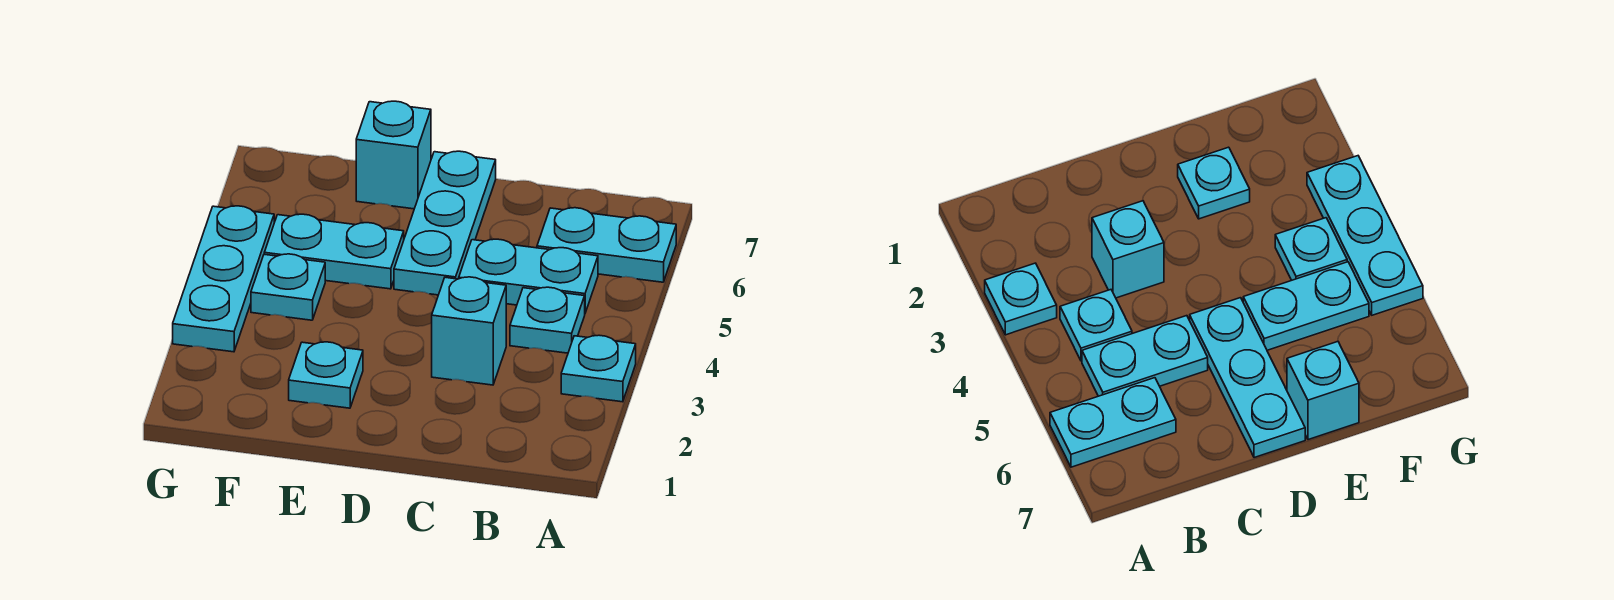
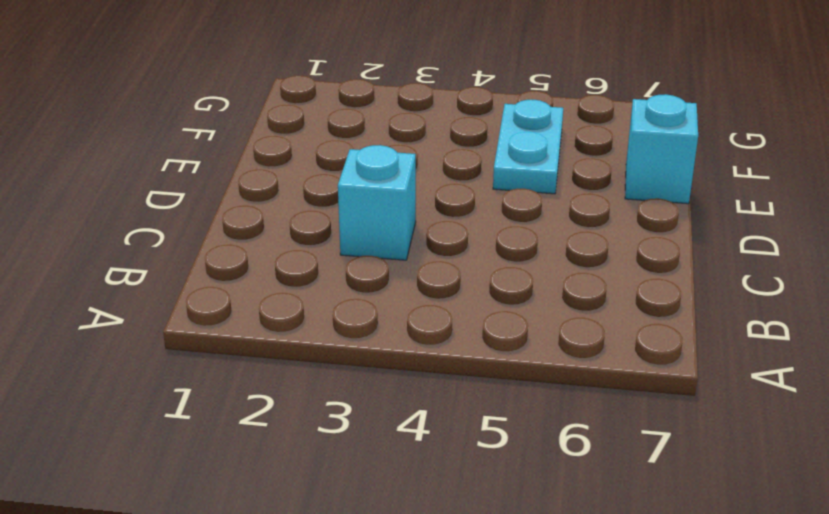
none -> cyan 1x1 plate [561,335,636,402]
none -> cyan 1x2 plate [537,208,676,282]

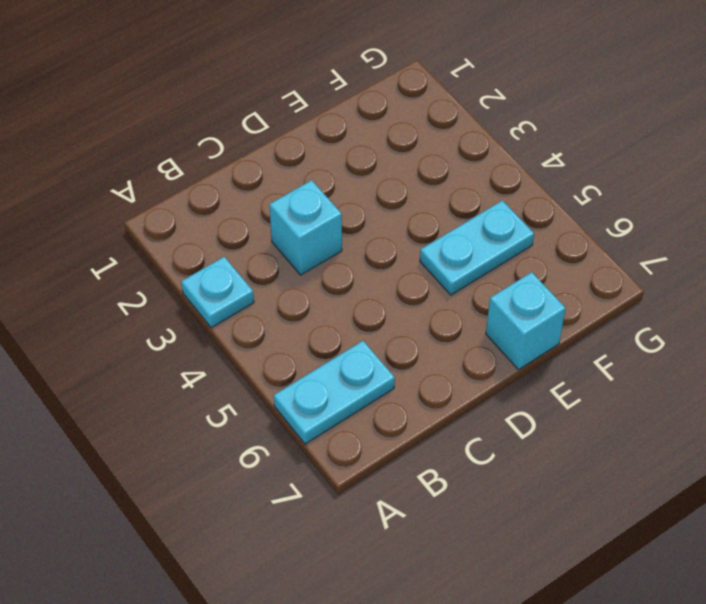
none -> cyan 1x1 plate [510,287,585,353]
none -> cyan 1x2 plate [459,239,598,313]

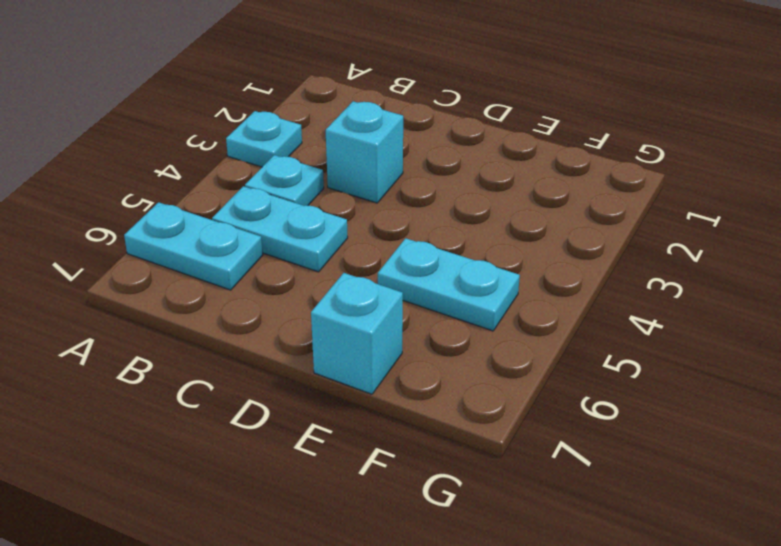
none -> cyan 1x3 plate [394,151,496,295]
none -> cyan 1x1 plate [289,342,363,408]

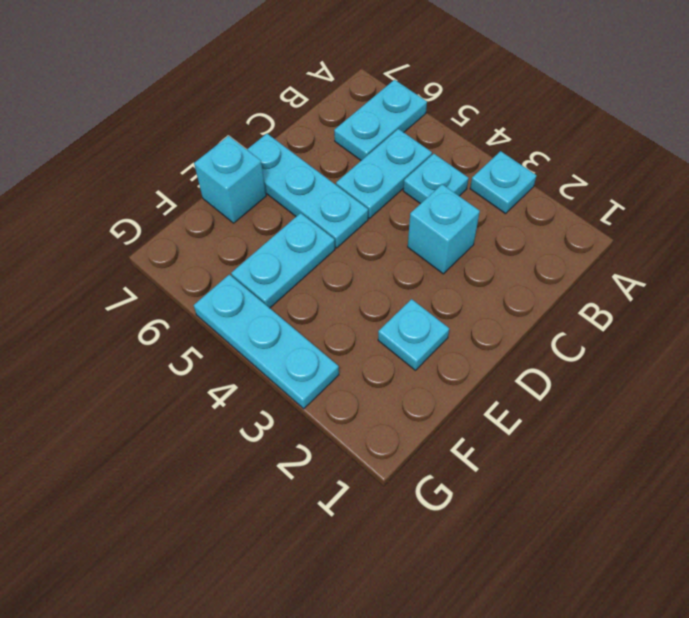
none -> cyan 1x1 plate [251,254,325,320]

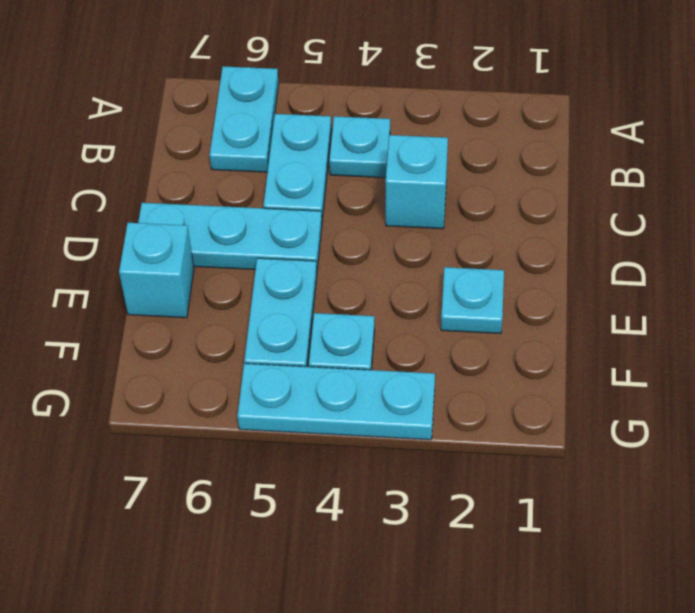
none -> cyan 1x1 plate [561,335,636,402]

